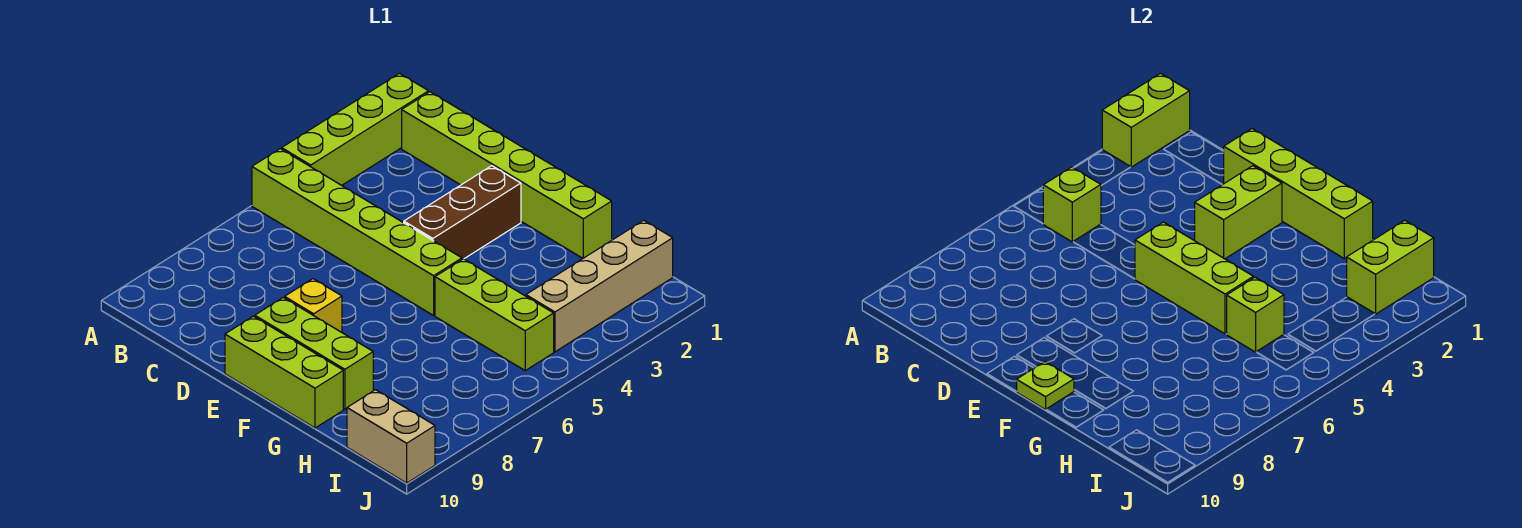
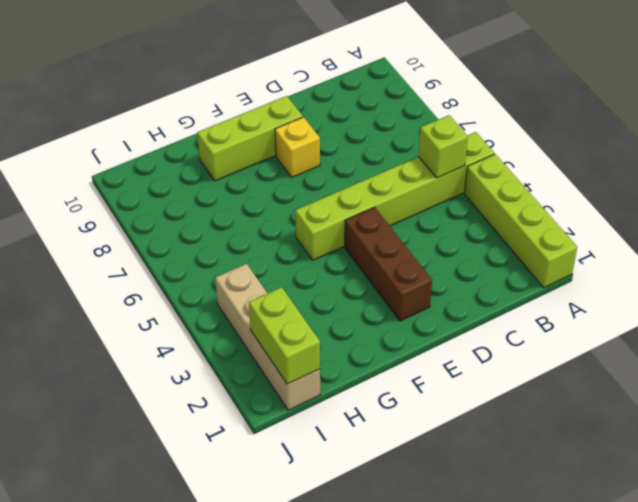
none -> lime 1x6 brick [402,92,612,258]
none -> lime 1x3 brick [225,316,343,428]
none -> lime 1x3 brick [435,259,554,370]

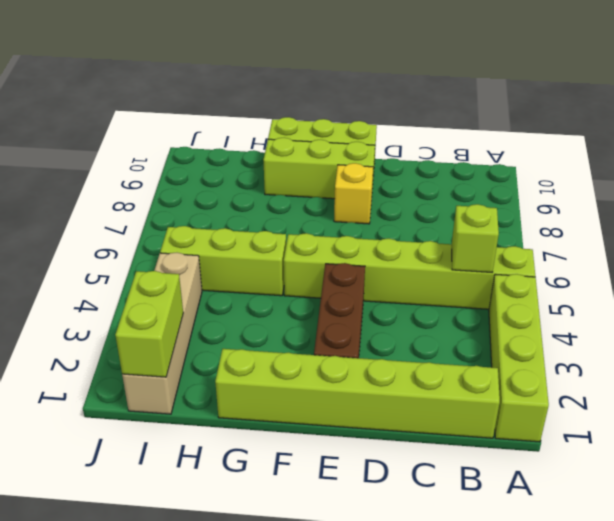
none -> tan 1x2 brick [347,390,435,483]
none -> lime 1x2 brick [1102,73,1190,167]
none -> lime 1x4 brick [1224,129,1373,259]

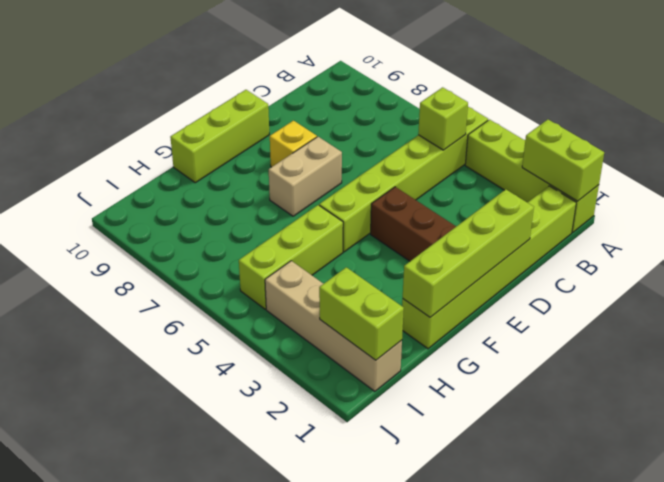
tan 1x2 brick [269,137,342,216] -> tan 1x2 brick moved to [347,390,435,483]
none -> lime 1x3 brick [255,298,373,409]
none -> lime 1x2 brick [1195,166,1282,259]
none -> lime 1x3 brick [1135,222,1254,334]

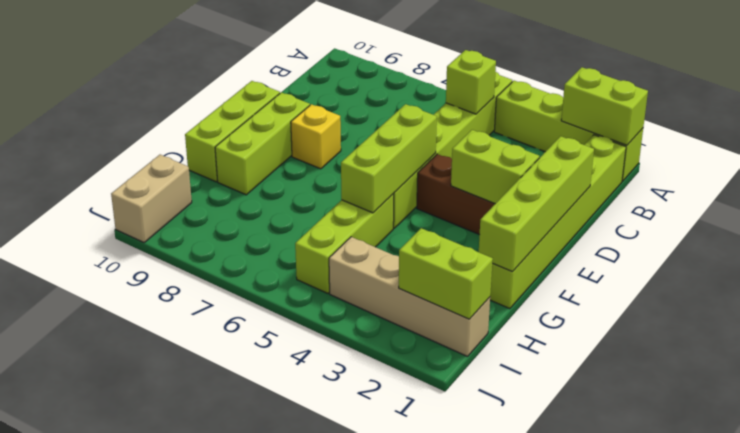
none -> lime 1x1 plate [1016,362,1074,410]
none -> lime 1x1 brick [1227,277,1284,352]

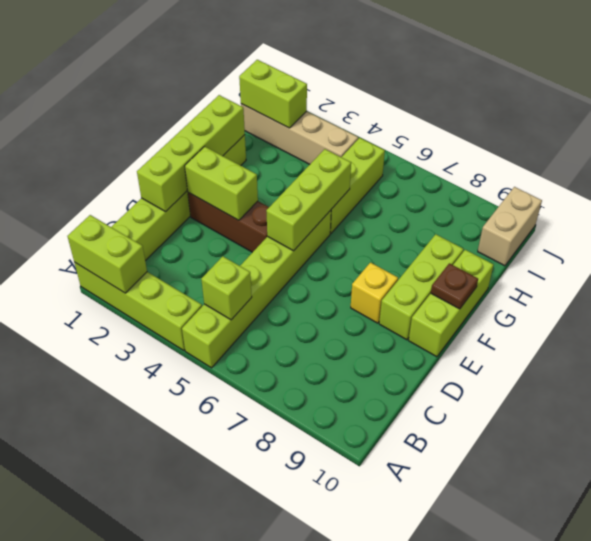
brown 1x1 plate [431,263,478,309] -> lime 1x1 plate [1016,362,1074,410]
none -> lime 1x1 brick [1227,277,1284,352]

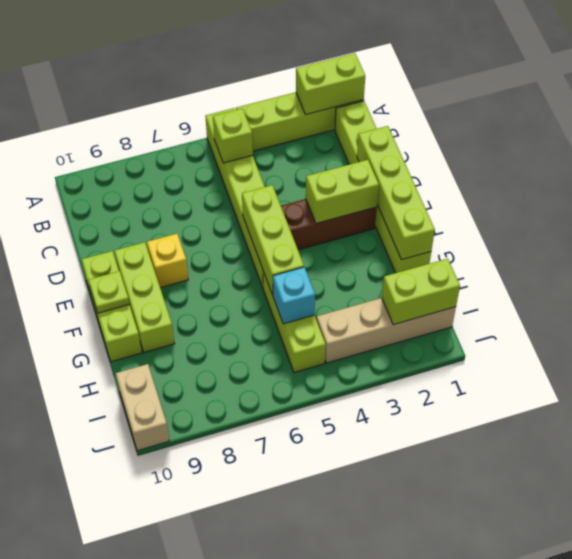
cyan 1x1 brick [273,267,315,324] -> lime 1x1 brick [1227,277,1284,352]

